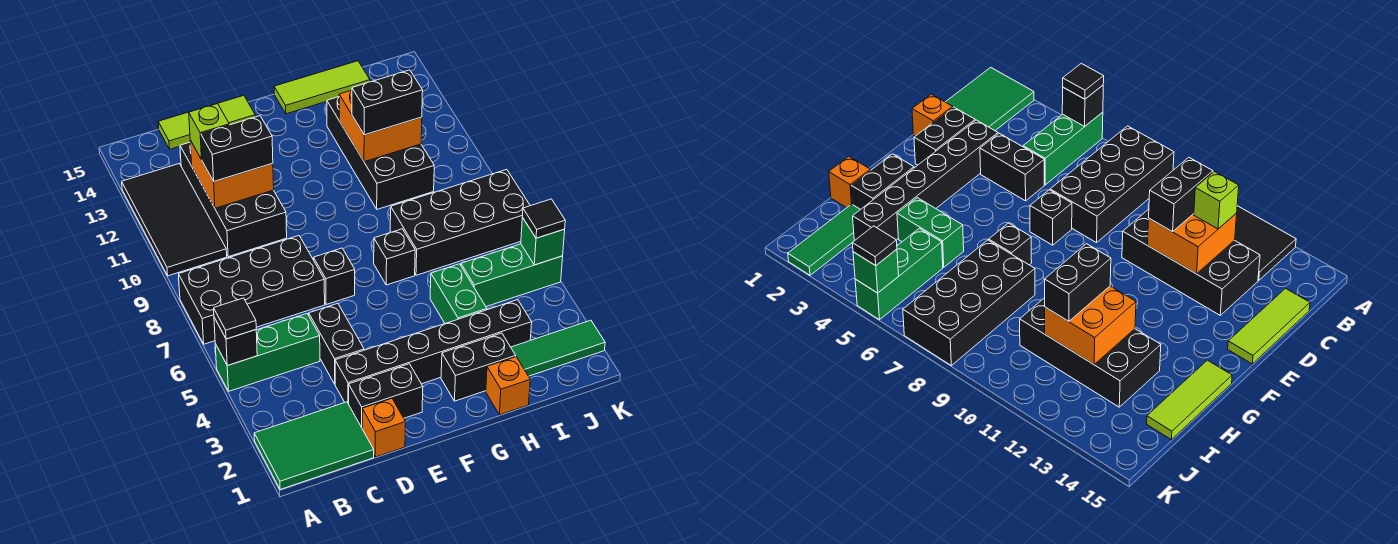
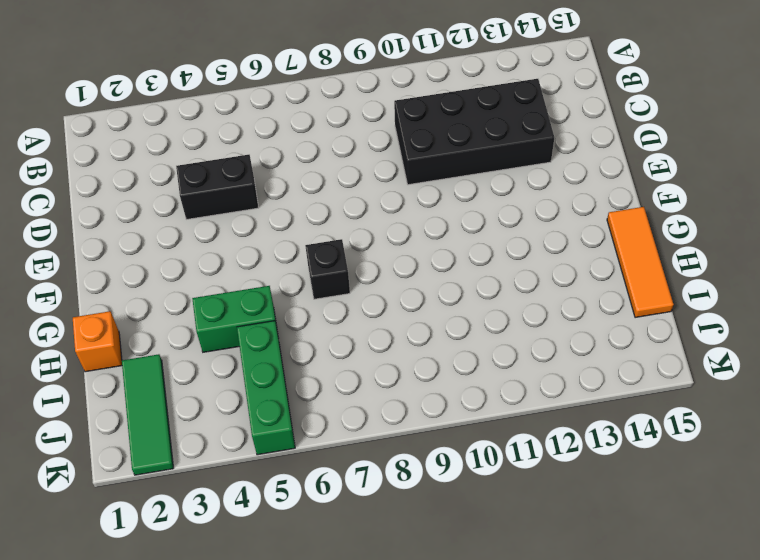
orange 1x3 tile [607,207,674,318] -> lime 1x3 tile [274,61,370,114]
none -> green 2x3 tile [254,402,374,490]
none -> green 1x3 brick [215,314,320,391]
none -> black 2x4 brick [179,236,325,344]

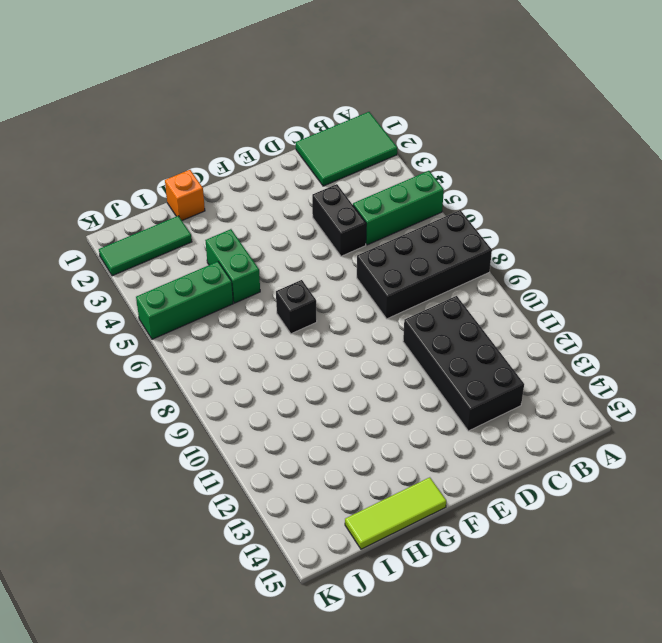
none -> black 2x4 tile [122,164,227,276]
none -> lime 1x3 tile [158,95,255,149]
none -> orange 1x1 brick [362,398,406,457]

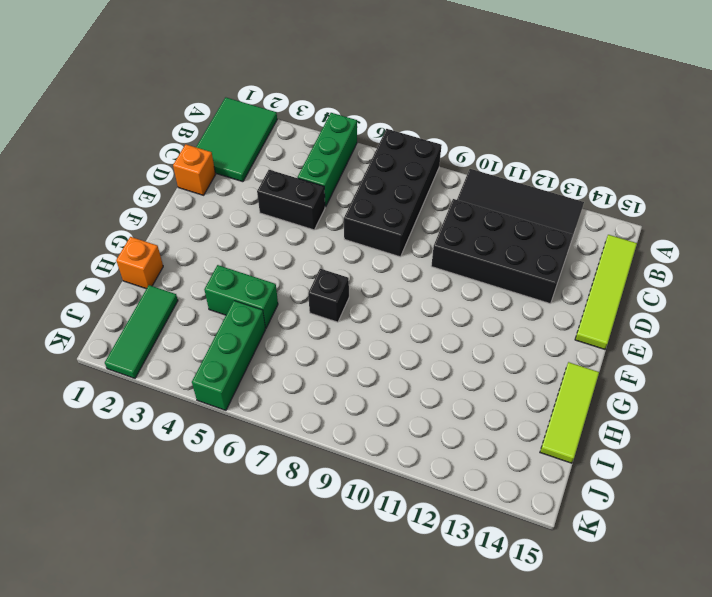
lime 1x4 tile [575,235,637,349] -> lime 1x3 tile [158,95,255,149]
none -> black 1x2 brick [349,364,423,427]
none -> black 1x6 brick [335,300,532,404]
none -> black 1x1 brick [314,248,355,305]

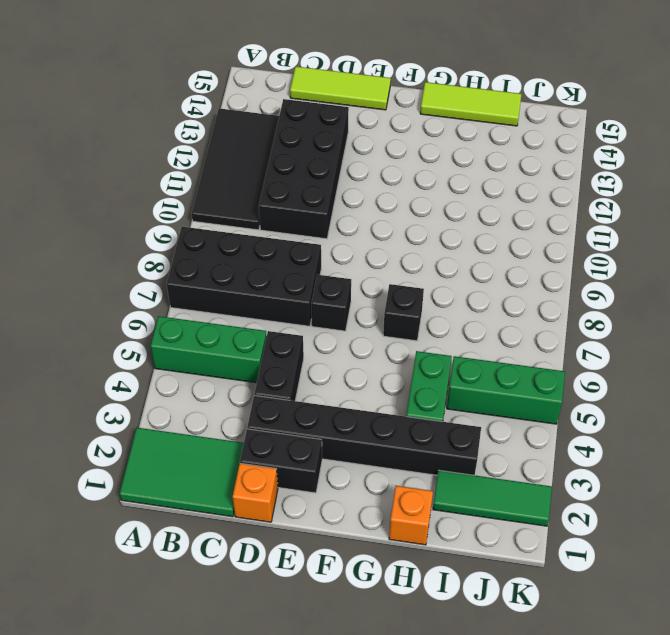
none -> black 1x2 brick [441,333,516,401]
none -> black 2x4 brick [390,169,530,275]
none -> black 2x4 brick [327,97,434,209]

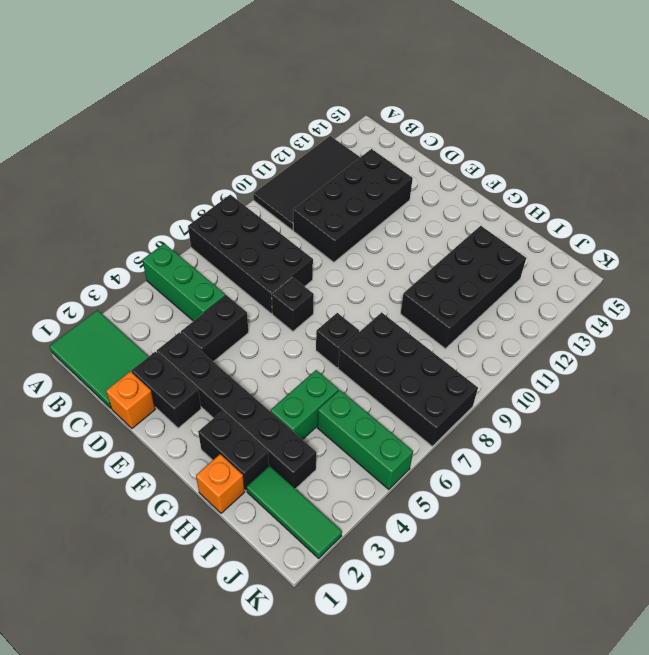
none -> lime 1x3 tile [158,95,255,149]
none -> lime 1x3 tile [274,61,370,114]
none -> black 1x1 brick [214,318,257,366]

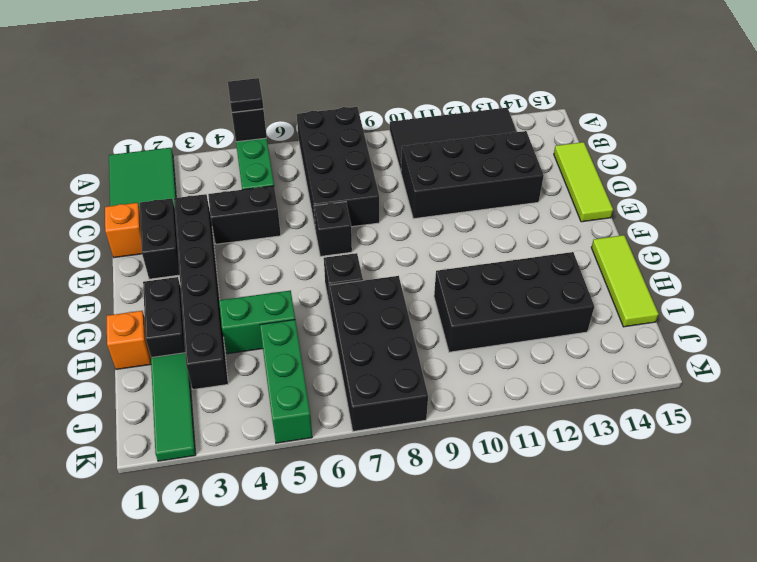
none -> orange 2x2 brick [190,140,274,208]
none -> orange 2x2 brick [339,90,422,162]
none -> green 1x1 brick [521,217,565,265]

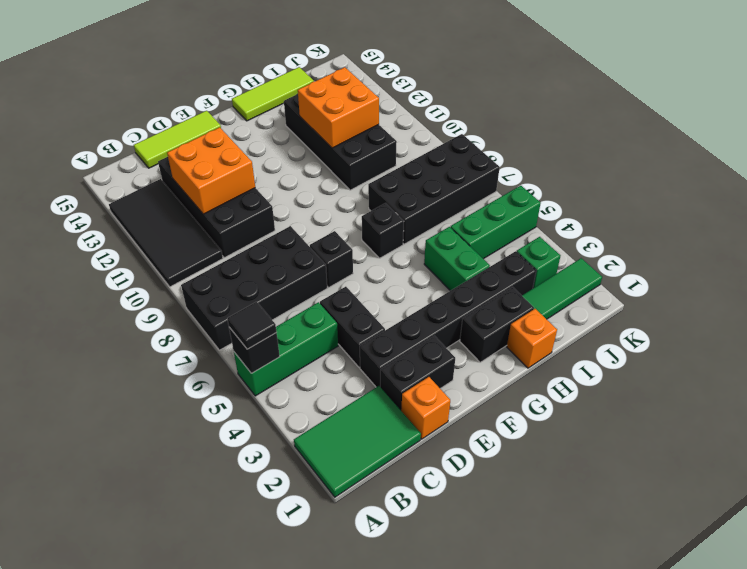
green 1x1 brick [517,237,560,288] -> green 1x1 brick moved to [521,217,565,265]
none -> black 1x2 brick [201,116,273,181]
none -> lime 1x1 brick [189,104,229,159]
none -> black 1x2 brick [352,70,423,135]

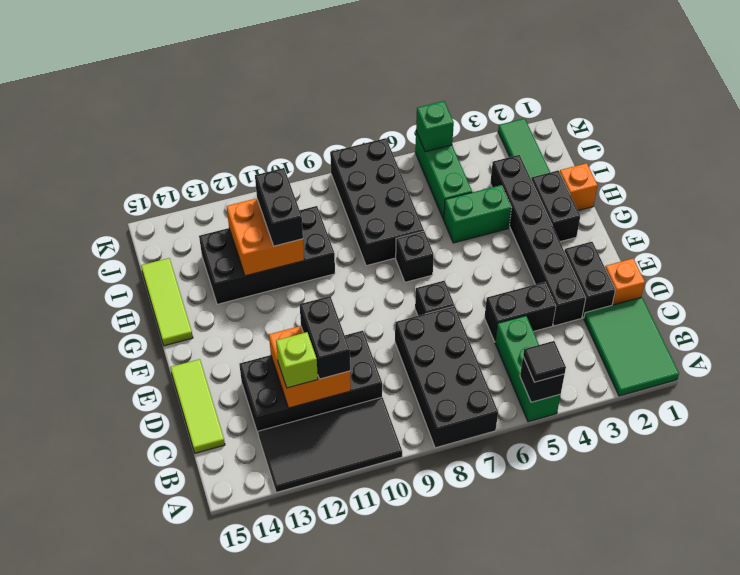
none -> black 1x1 tile [522,199,565,238]

